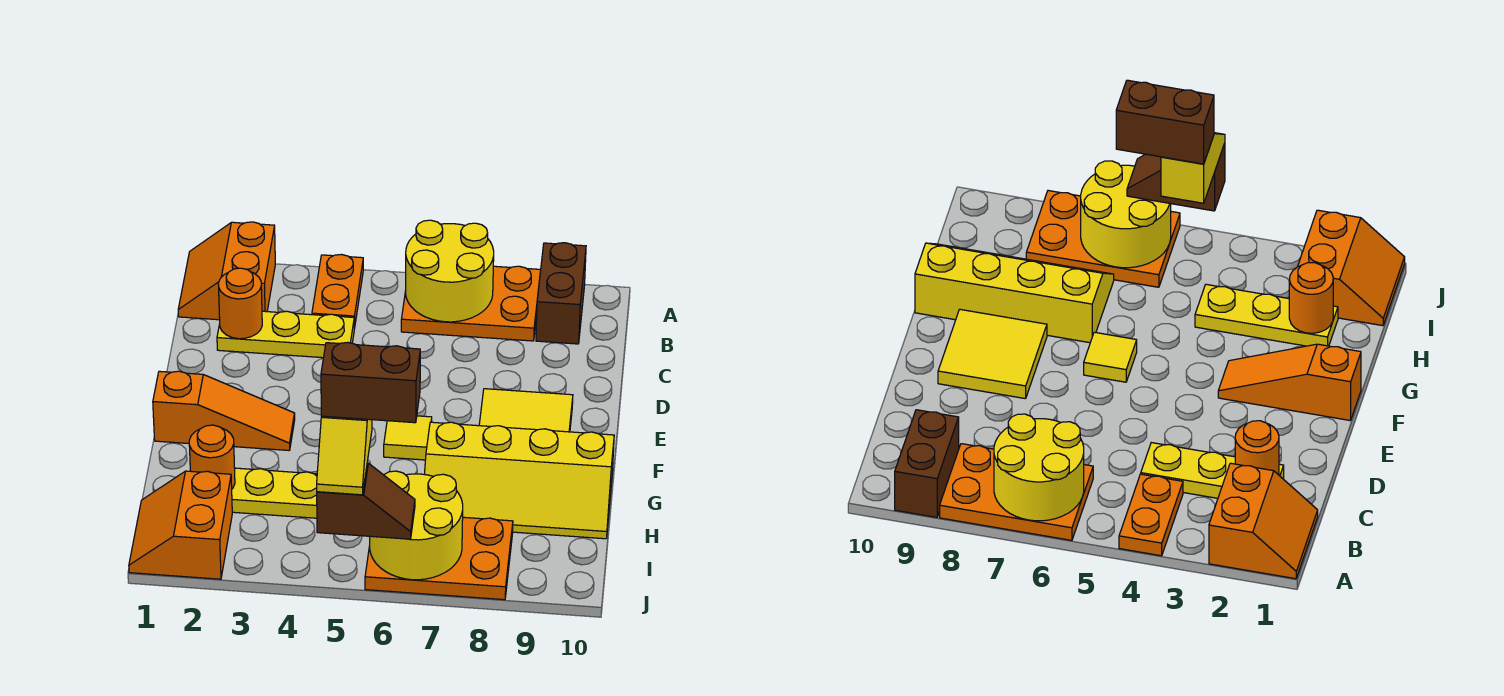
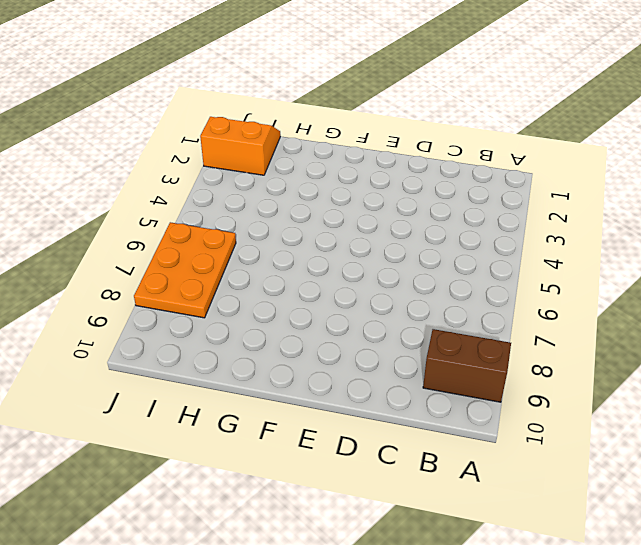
none -> orange 2x2 slope [178,222,275,320]
none -> orange 1x2 plate [312,254,363,329]
none -> orange 2x3 plate [401,266,541,341]

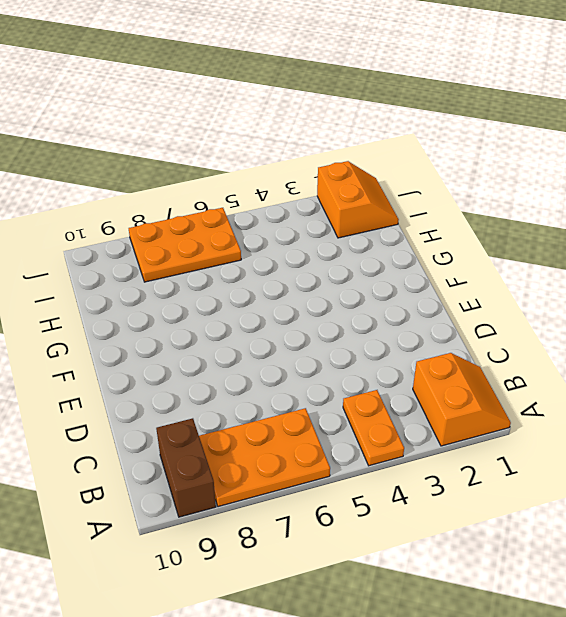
none -> yellow 1x3 plate [217,311,354,358]
none -> yellow 2x2 tile [479,389,573,432]
none -> orange 1x3 slope [153,371,295,450]

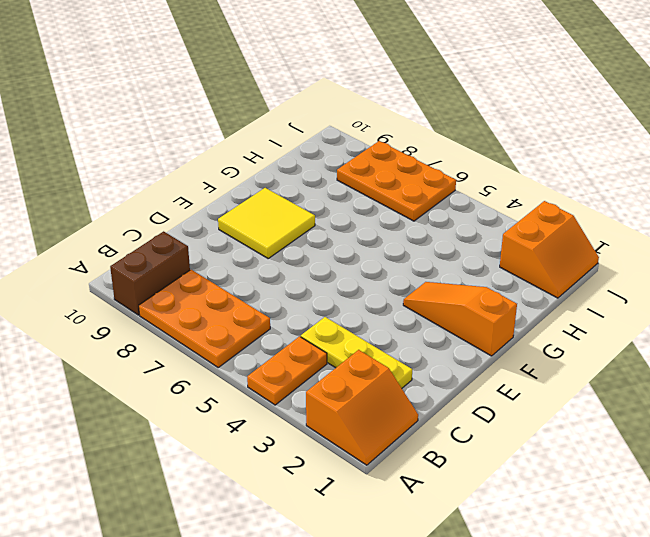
none -> yellow 1x1 tile [384,416,432,460]
none -> yellow 2x4 slope [424,422,614,539]
none -> yellow 1x3 plate [232,468,317,518]

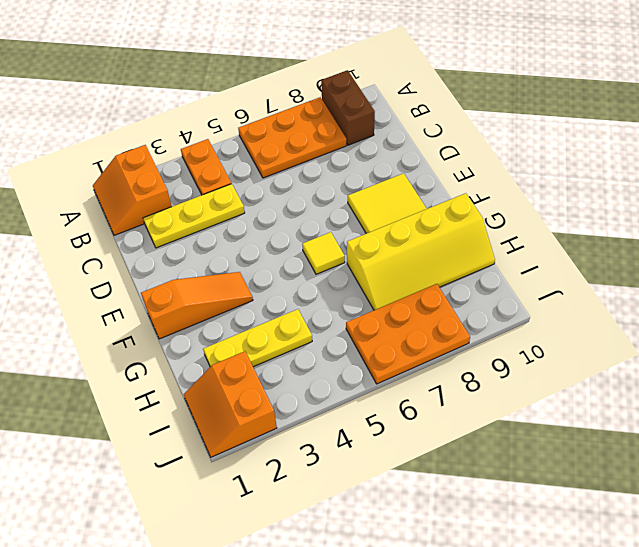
none -> yellow 2x2 round brick [406,220,494,322]
none -> orange 1x1 round brick [218,268,262,339]
none -> orange 1x1 round brick [189,425,235,489]

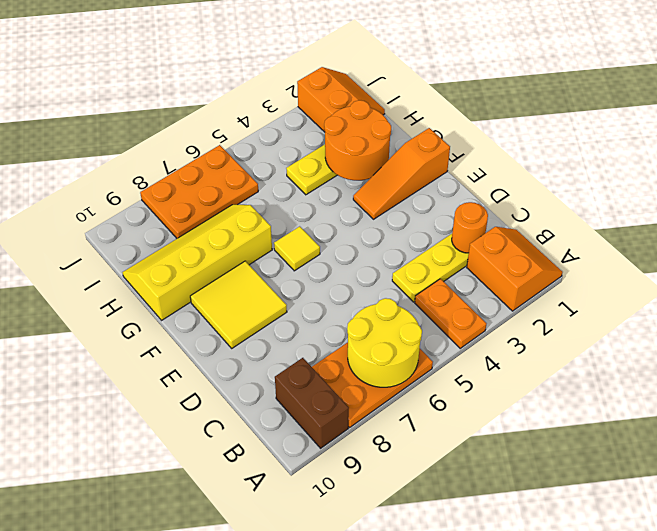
orange 2x2 round brick [324,100,391,180] -> orange 1x1 round brick [189,425,235,489]
none -> yellow 2x2 round brick [370,471,463,580]
none -> brown 1x2 slope [317,463,415,539]
none -> yellow 1x2 slope [317,416,372,495]

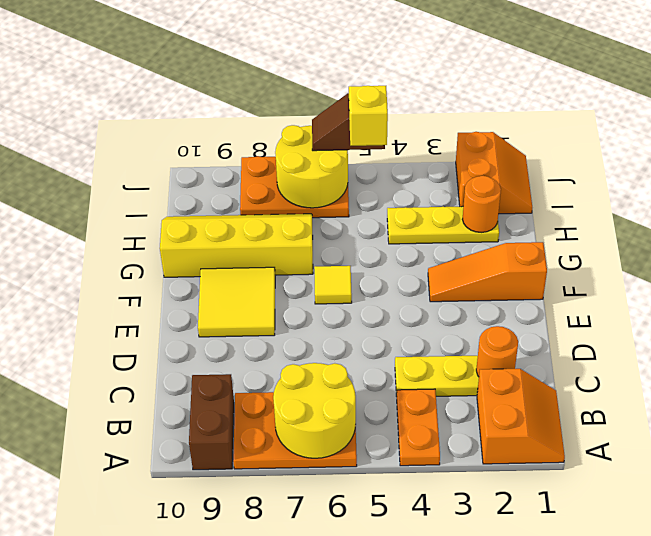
none -> brown 1x2 brick [321,342,420,423]

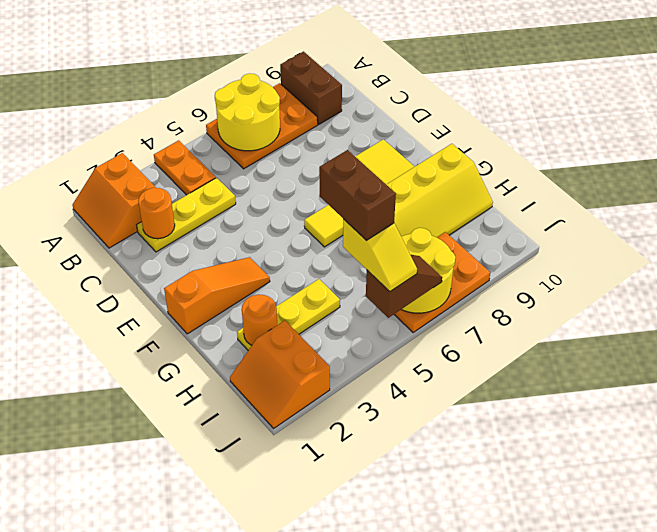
brown 1x2 brick [319,150,396,241] -> brown 1x2 brick turned to [321,342,420,423]

